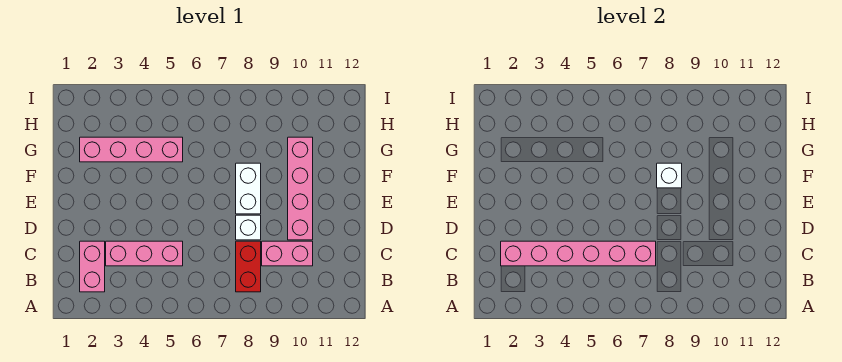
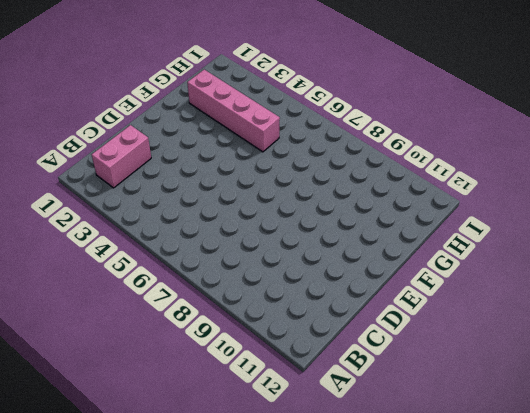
none -> red 1x2 brick [236,241,261,292]
none -> pink 1x3 brick [106,241,183,266]

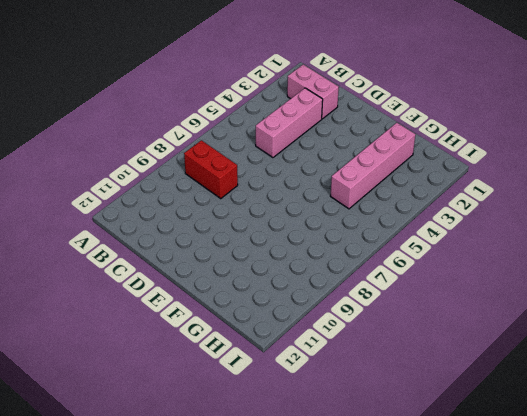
none -> pink 1x2 brick [262,241,313,266]
none -> white 1x1 brick [236,215,261,240]

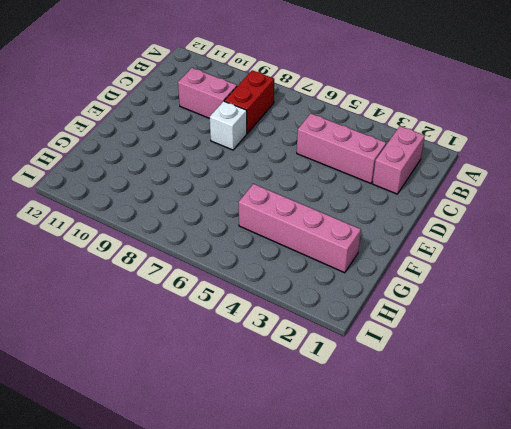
none -> pink 1x4 brick [288,137,313,240]
none -> white 1x2 brick [236,163,261,214]

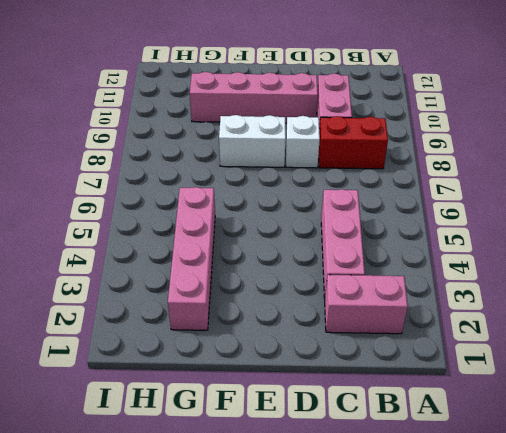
none -> pink 1x6 brick [501,241,656,266]
none -> white 1x1 brick [657,163,682,188]

